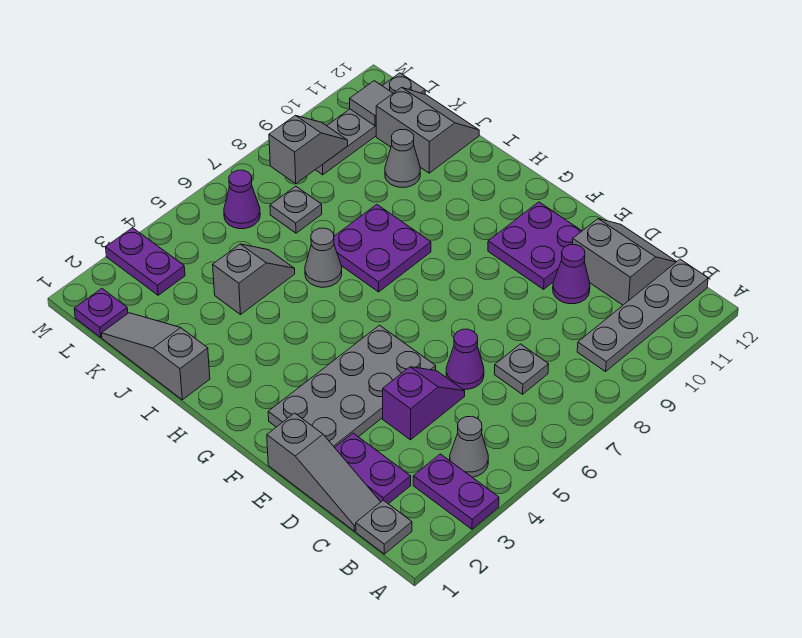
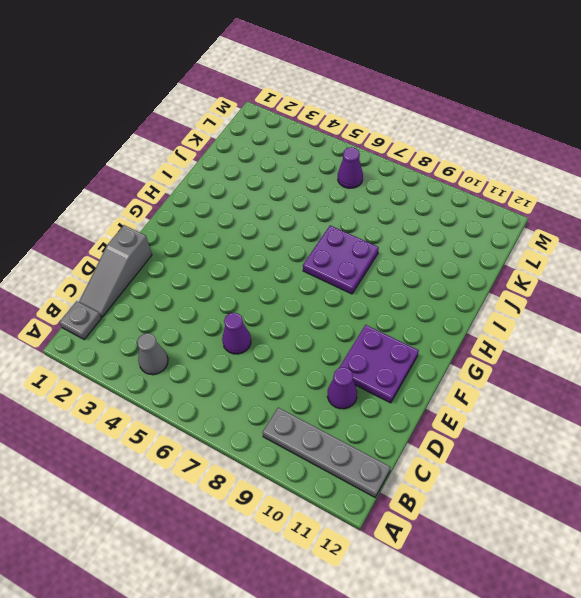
none -> purple 1x2 plate [413,454,499,529]
none -> purple 1x2 plate [335,433,411,504]
none -> grey 1x1 plate [494,344,549,394]

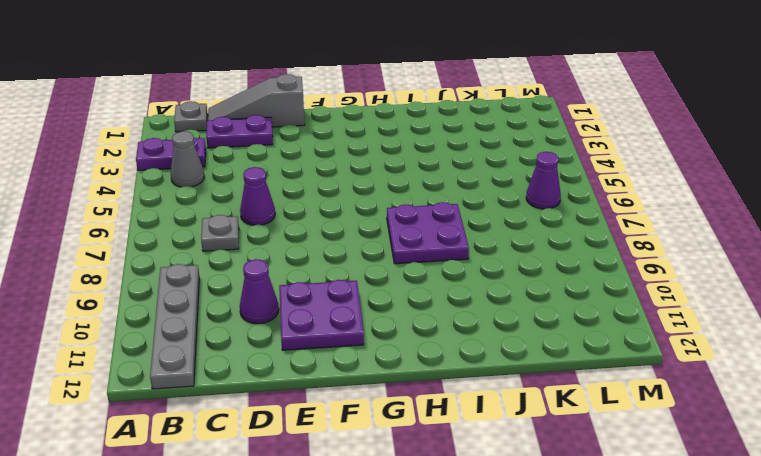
none -> grey 2x2 slope [572,219,676,305]
none -> purple 1x2 slope [383,367,465,440]
none -> grey 2x4 plate [268,325,436,448]

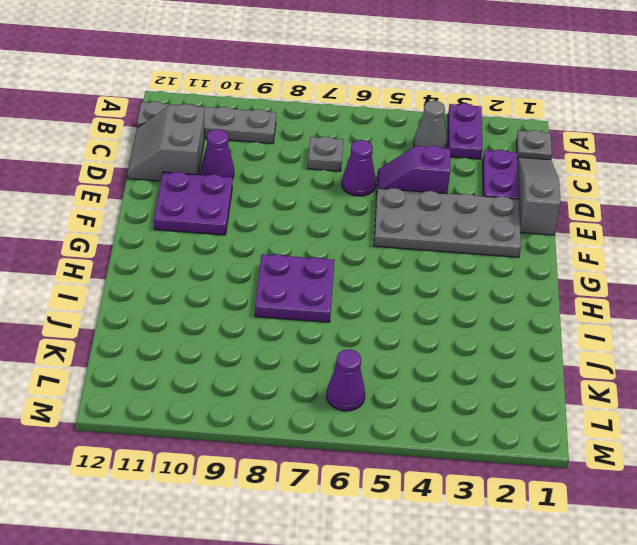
none -> grey 1x3 slope [102,313,210,400]
none -> grey 1x1 cone [305,228,342,287]
none -> grey 1x2 slope [213,244,295,314]

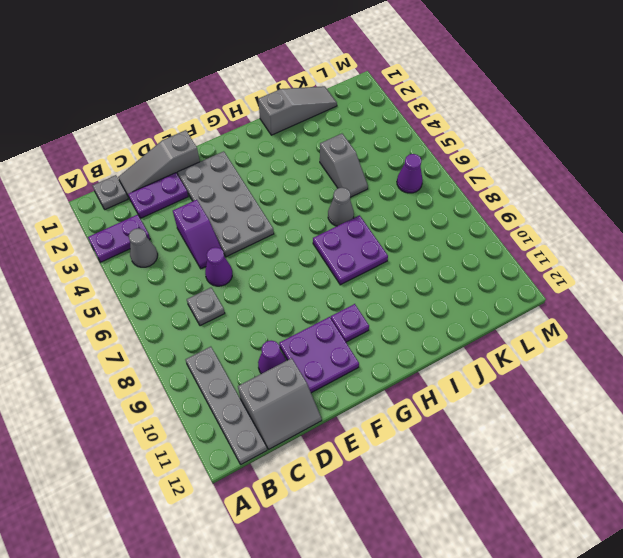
purple 1x1 plate [331,304,369,342] -> purple 1x1 plate moved to [74,289,128,337]
none -> grey 1x1 cone [385,130,420,187]
none -> grey 2x2 slope [376,87,479,173]
none -> grey 1x1 plate [270,186,322,233]

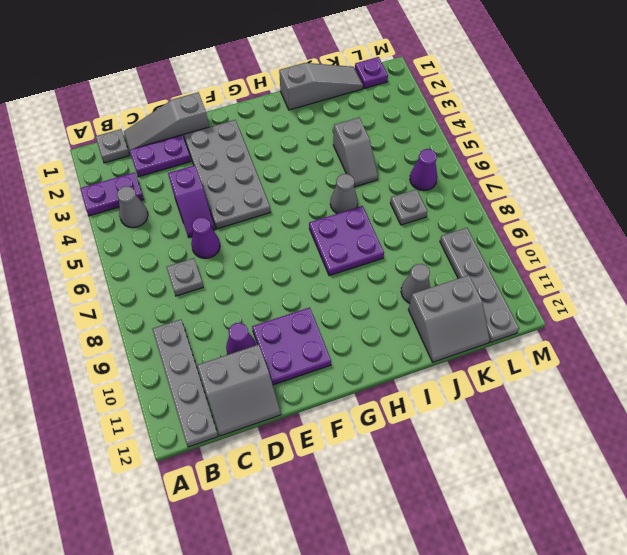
none -> purple 1x2 plate [106,228,185,295]
none -> grey 1x2 slope [269,115,348,184]
none -> grey 1x1 tile [350,81,393,126]

